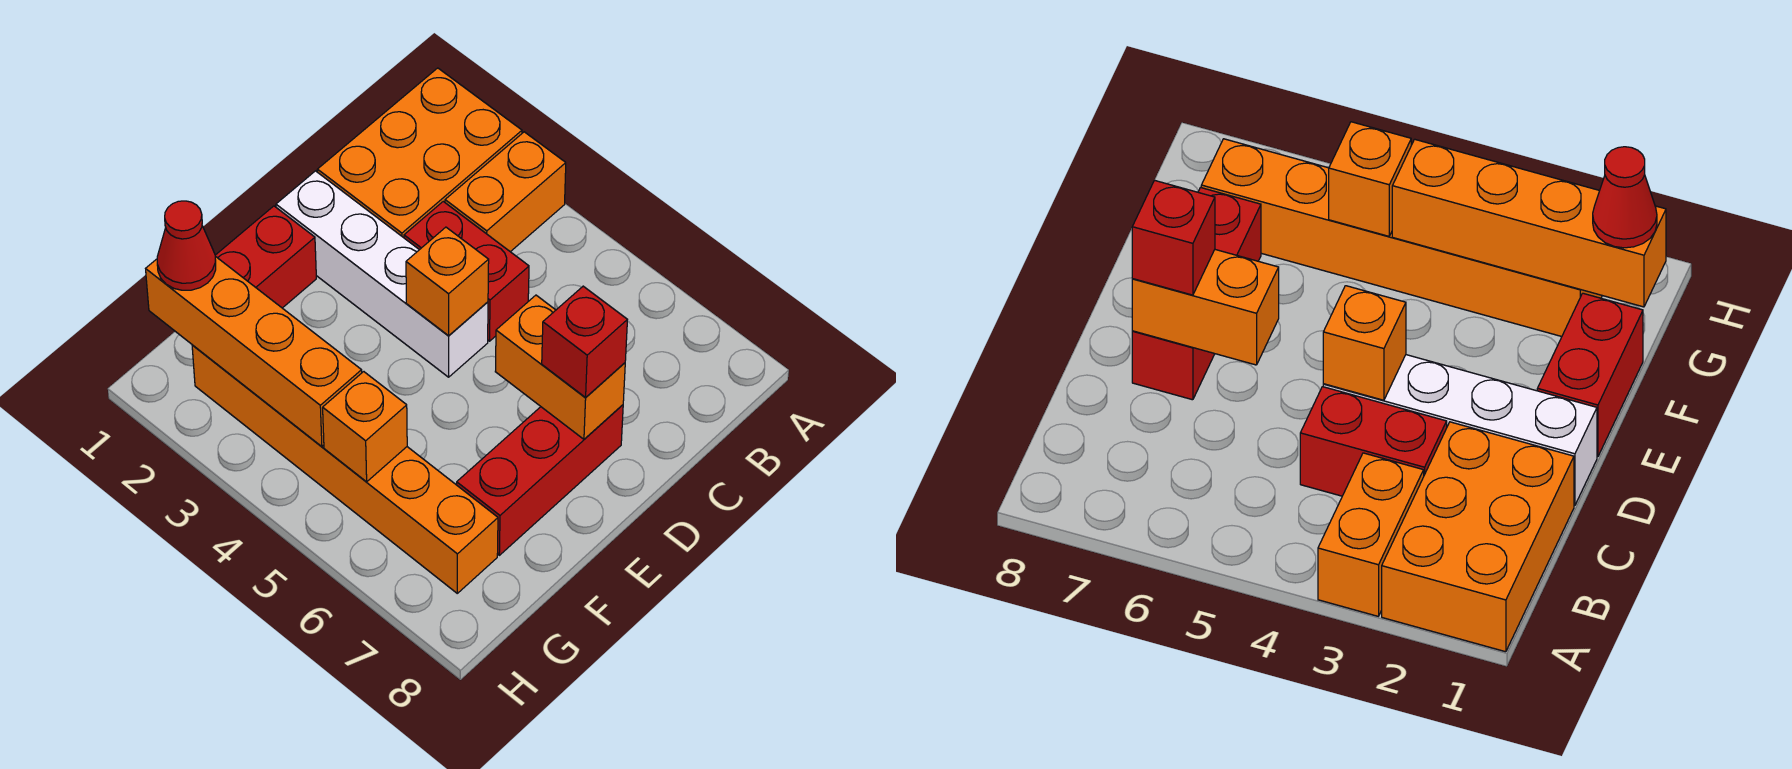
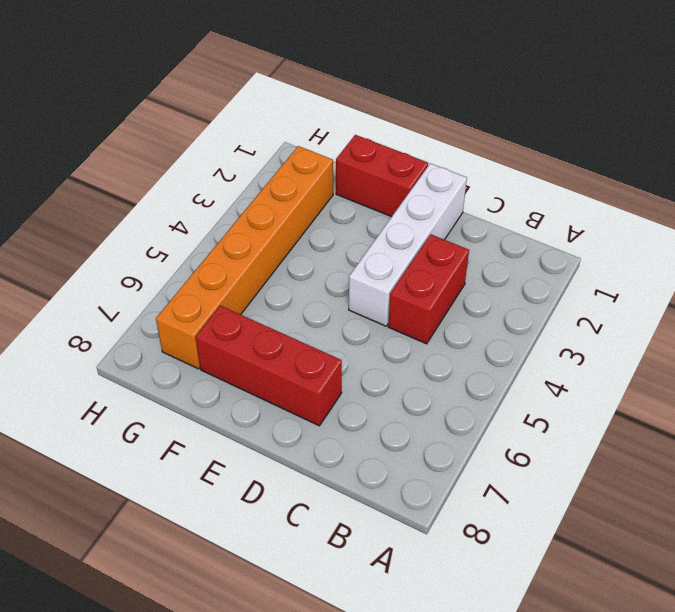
none -> orange 2x3 brick [317,68,522,238]
none -> orange 1x2 brick [445,132,566,252]
none -> orange 1x1 brick [406,227,489,336]

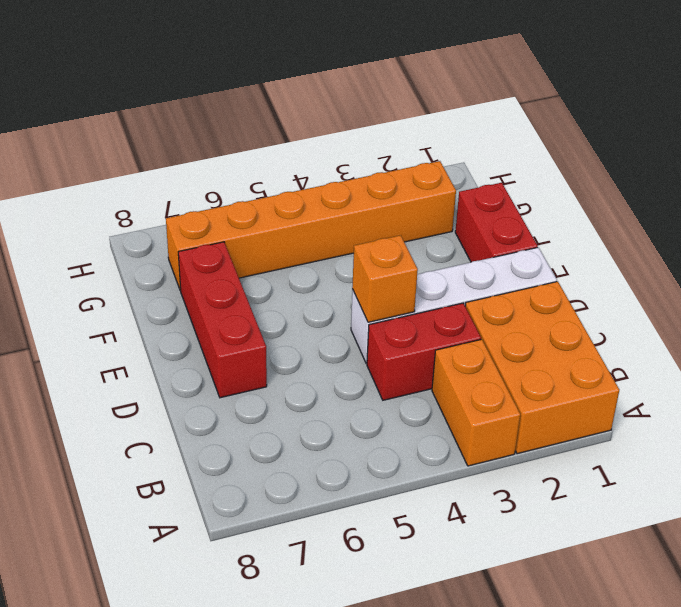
none -> orange 1x2 brick [495,295,625,439]
none -> orange 1x4 brick [146,256,362,447]
none -> orange 1x1 brick [323,372,407,482]

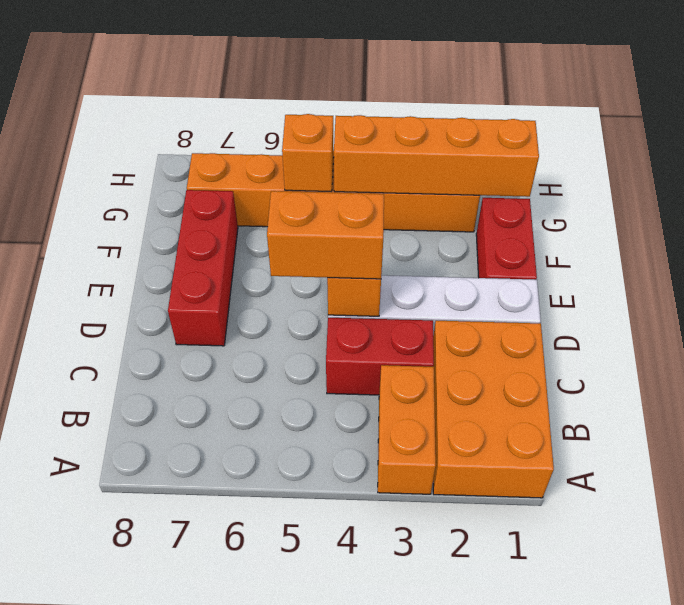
orange 1x2 brick [267,191,384,279] -> orange 1x2 brick moved to [495,295,625,439]
none -> red 1x1 brick [542,286,627,397]
none -> red 1x1 cone [157,201,216,290]

